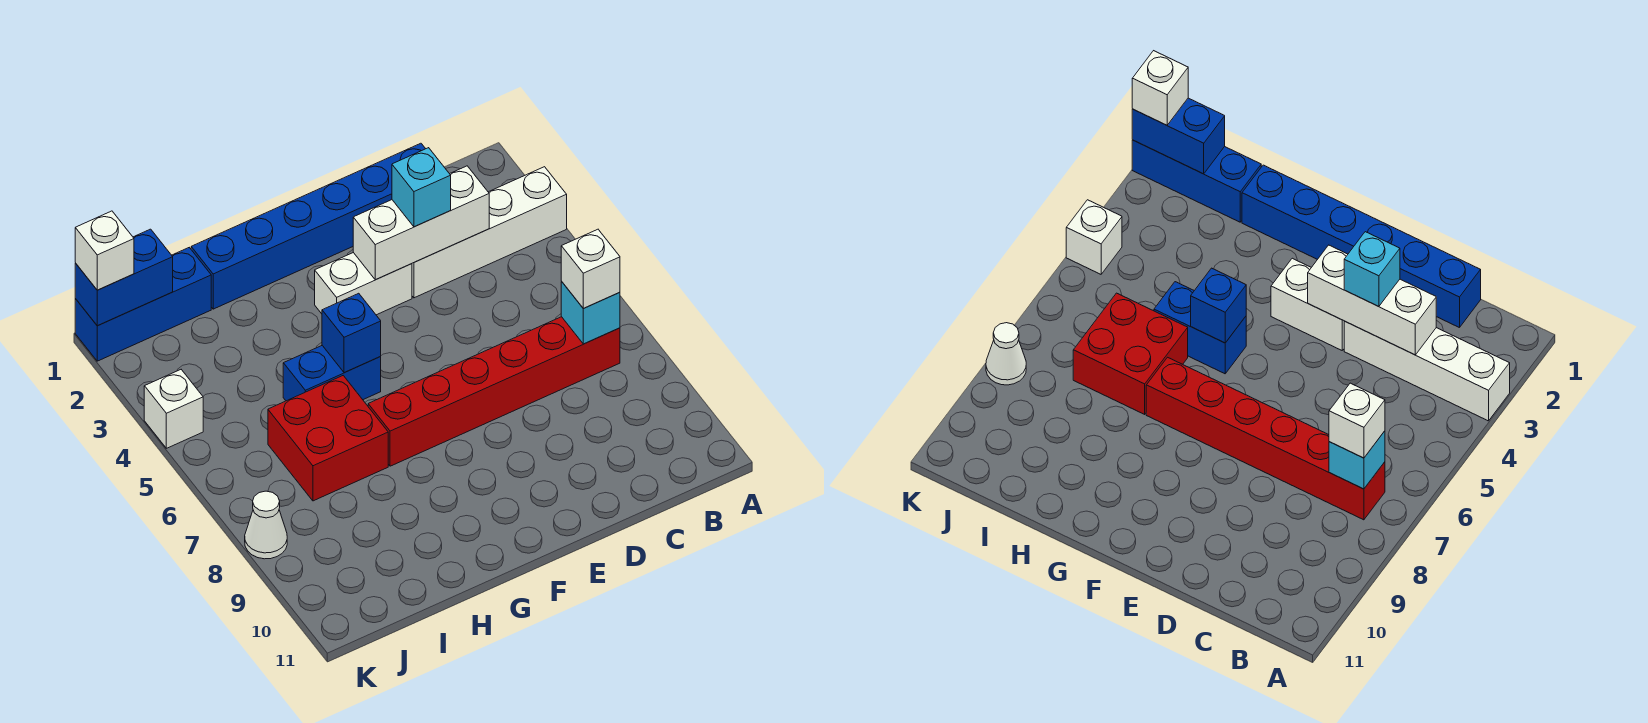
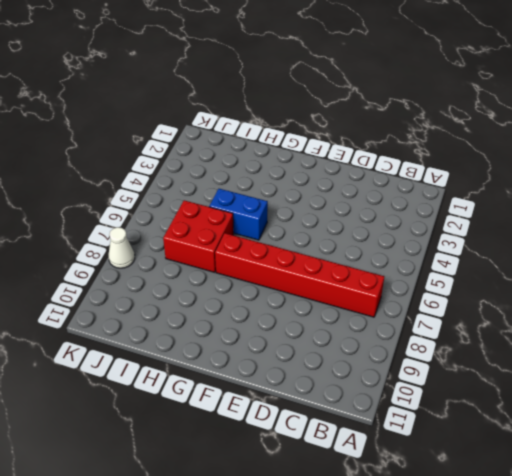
none -> white 1x4 brick [412,167,567,298]
none -> blue 1x6 brick [191,143,425,309]
none -> white 1x2 brick [315,253,412,315]

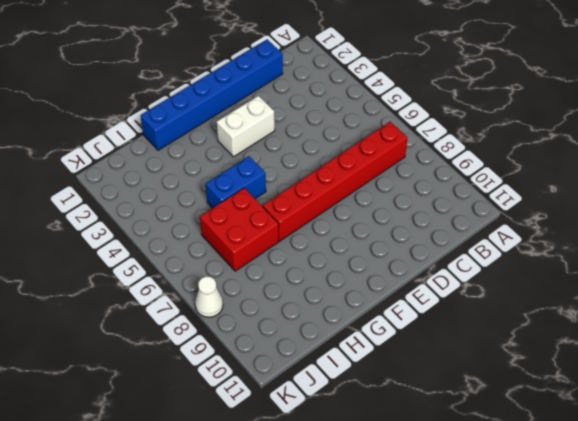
none -> white 1x4 brick [412,167,567,298]
none -> blue 1x3 brick [75,248,211,361]
none -> white 1x1 brick [144,370,203,448]

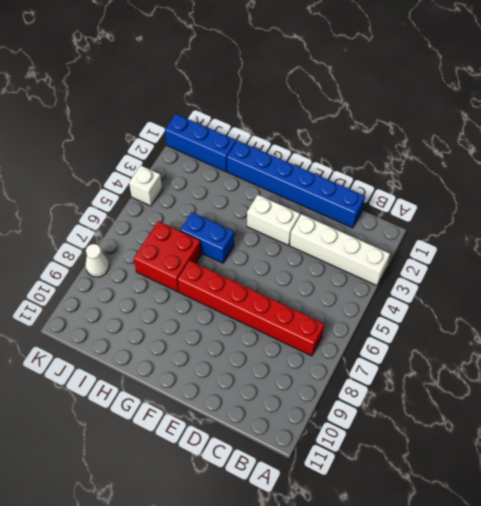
none -> cyan 1x1 brick [561,282,620,344]
none -> white 1x3 brick [353,166,489,280]
none -> blue 1x1 brick [322,293,381,373]

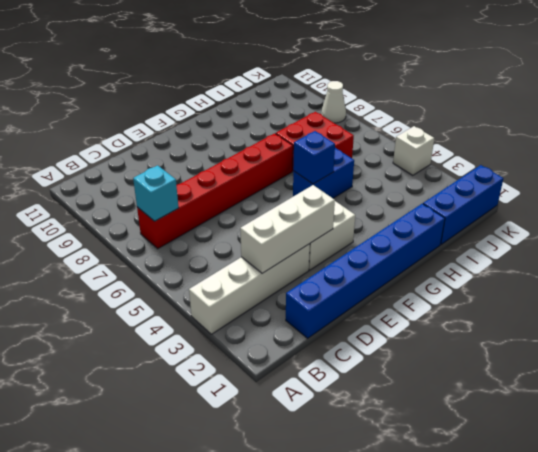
none -> blue 1x2 brick [75,229,173,326]
none -> white 1x1 brick [561,229,620,308]
none -> cyan 1x1 brick [392,148,451,227]

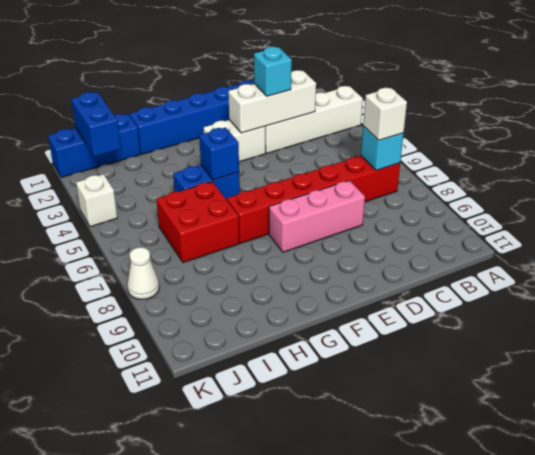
pink 1x3 brick [269,181,365,252] -> none
blue 1x2 brick [71,92,121,157] -> blue 1x2 brick turned to [75,229,173,326]
none -> white 1x1 brick [75,211,134,290]

